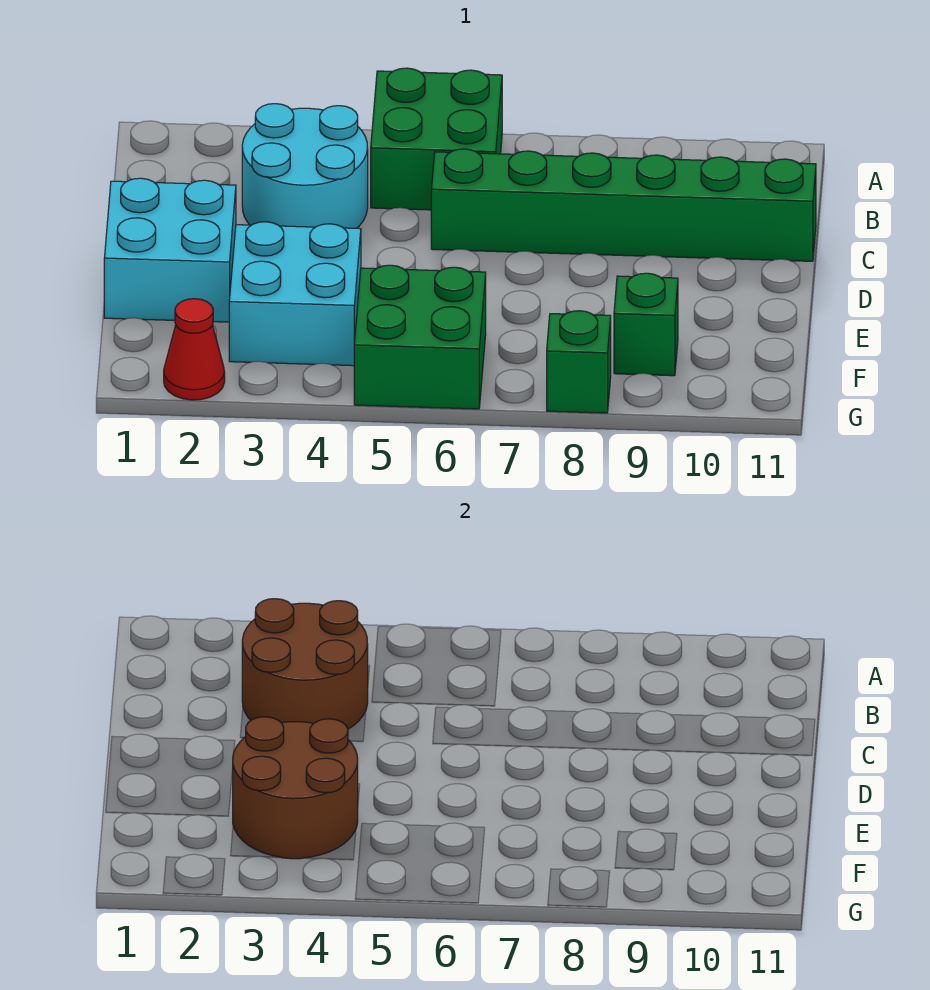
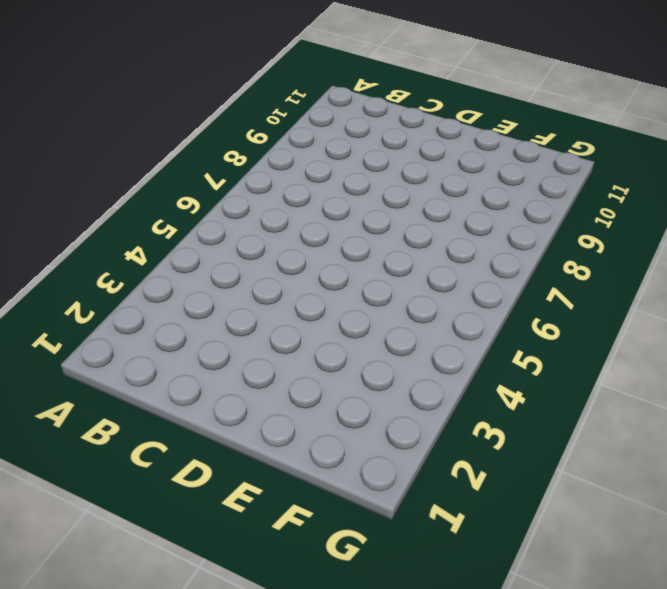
none -> green 2x2 brick [371,68,502,210]
none -> cyan 2x2 round brick [242,104,368,228]

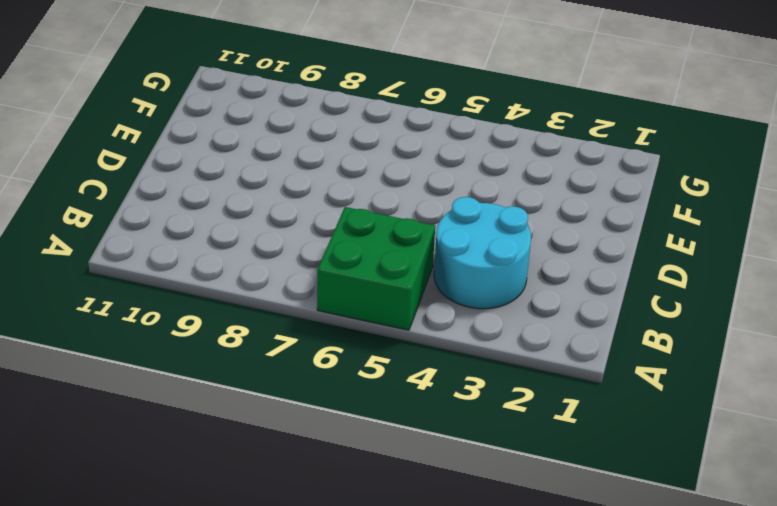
none -> green 1x6 brick [431,149,816,261]
none -> cyan 2x2 brick [104,178,236,322]

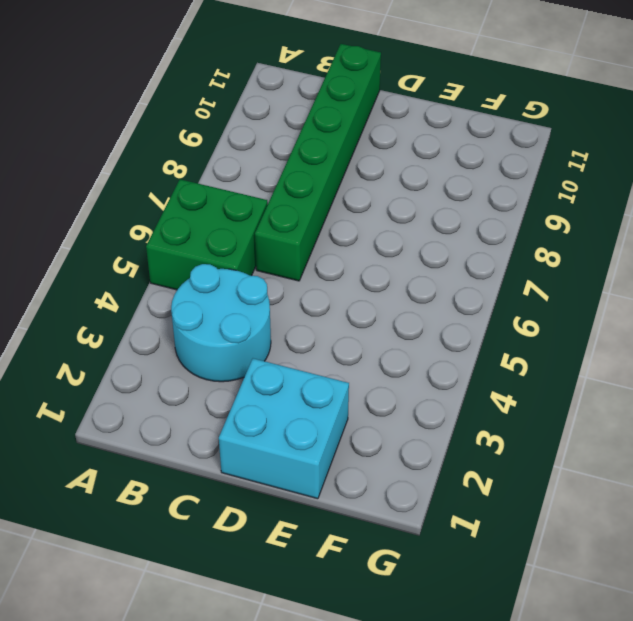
none -> cyan 2x2 brick [229,222,361,366]
none -> green 2x2 brick [354,265,486,409]

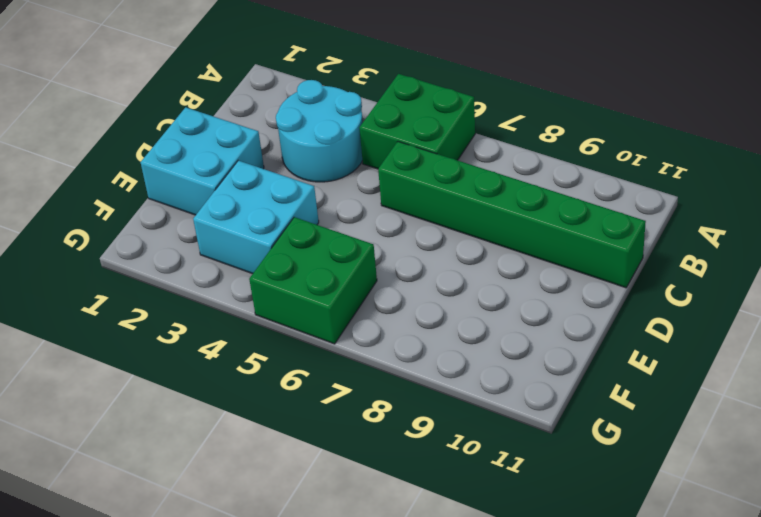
none -> green 1x1 brick [614,273,678,376]
none -> red 1x1 cone [164,299,225,400]

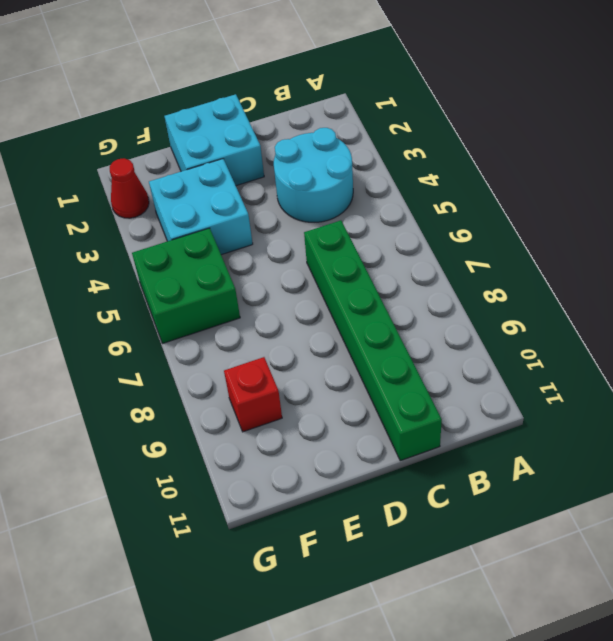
red 1x1 brick [224,357,282,432] -> green 1x1 brick [614,273,678,376]
none -> green 2x2 brick [371,68,502,210]
none -> green 1x1 brick [547,311,611,413]

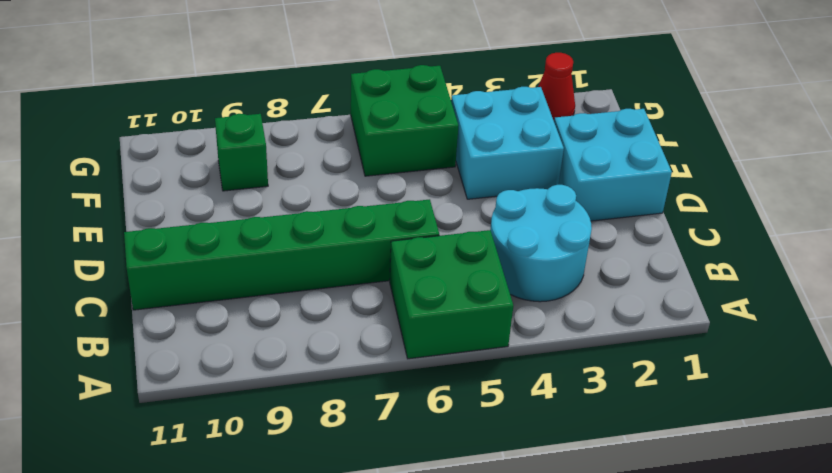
none -> green 1x1 brick [547,311,611,413]
none -> brown 2x2 round brick [242,599,368,729]

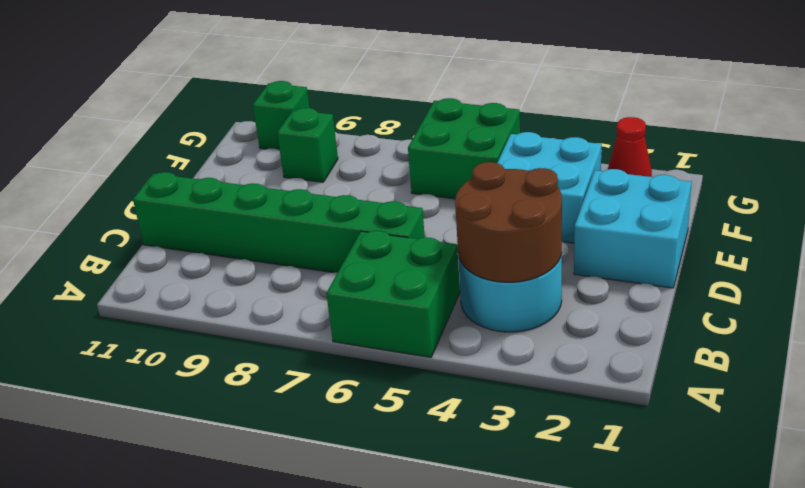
green 1x1 brick [253,81,310,151] -> green 1x1 brick moved to [547,311,611,413]
none -> brown 2x2 round brick [232,717,358,859]

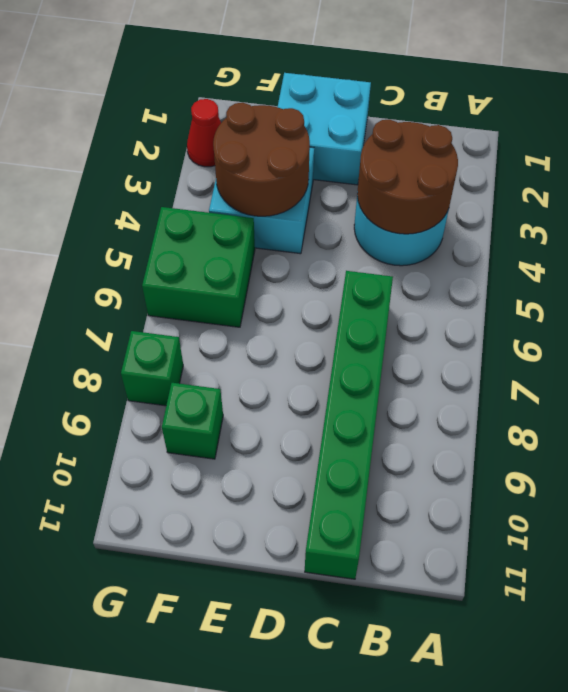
none -> green 2x2 brick [371,68,502,210]

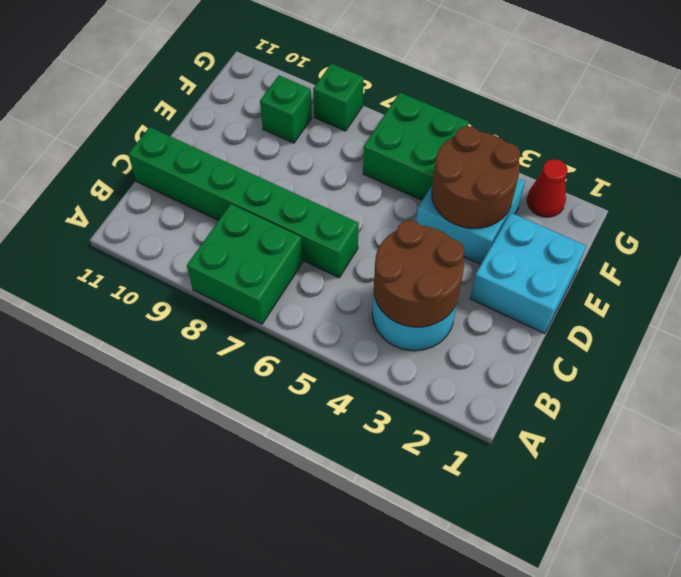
green 2x2 brick [187,204,303,324] -> green 2x2 brick moved to [371,68,502,210]

